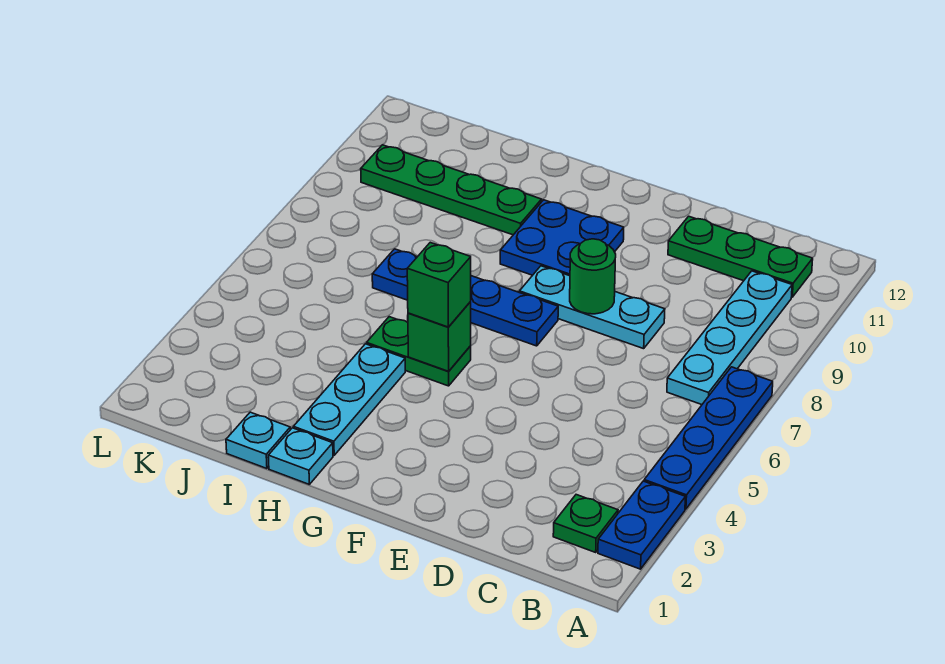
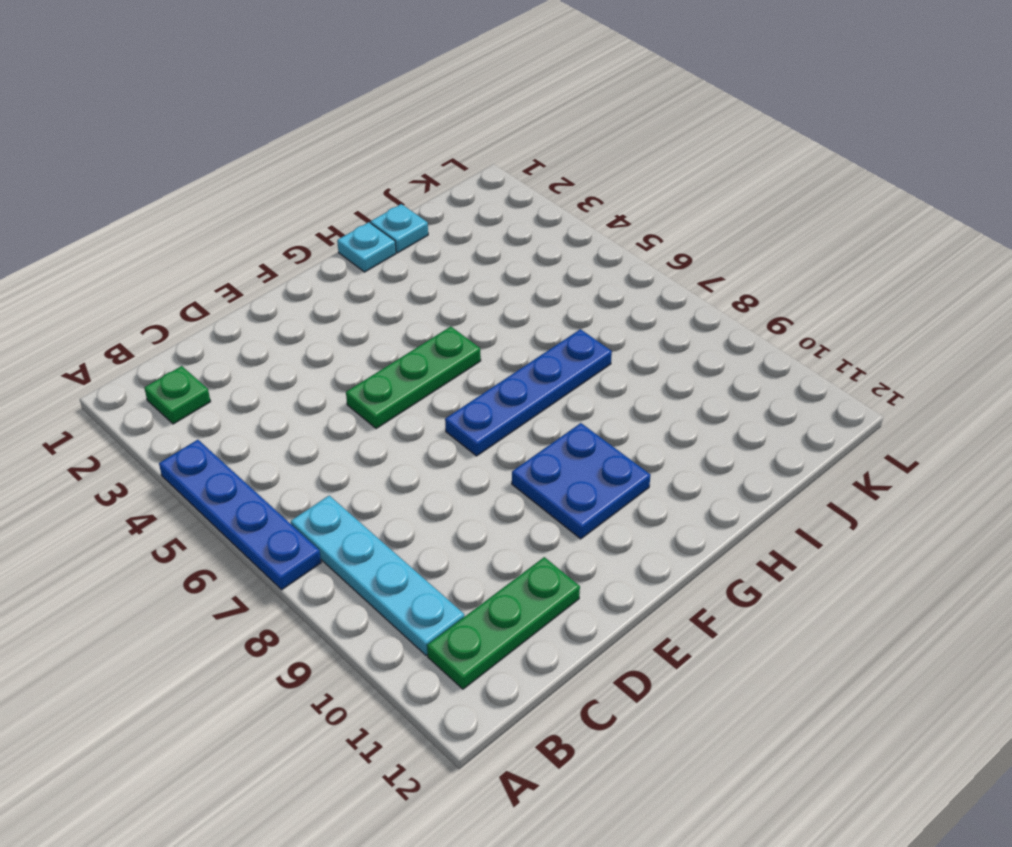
green 1x3 plate [346,327,481,429] -> green 1x2 plate [367,317,471,386]
none -> blue 1x2 plate [598,481,685,569]
none -> cyan 1x3 plate [519,266,665,349]
none -> cyan 1x3 plate [293,344,405,455]

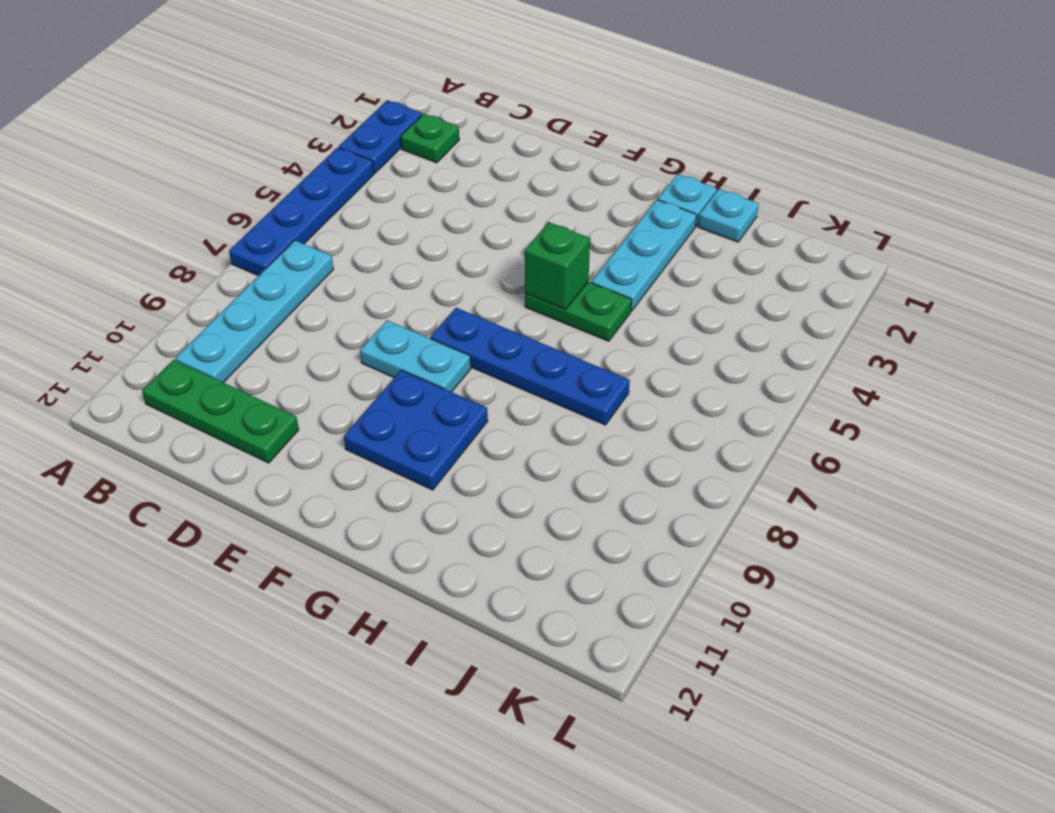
cyan 1x2 plate [360,320,471,392] -> cyan 1x3 plate [519,266,665,349]
none -> green 1x4 plate [361,145,542,235]
none -> green 1x1 round brick [570,239,616,314]
none -> green 1x1 brick [407,243,471,327]

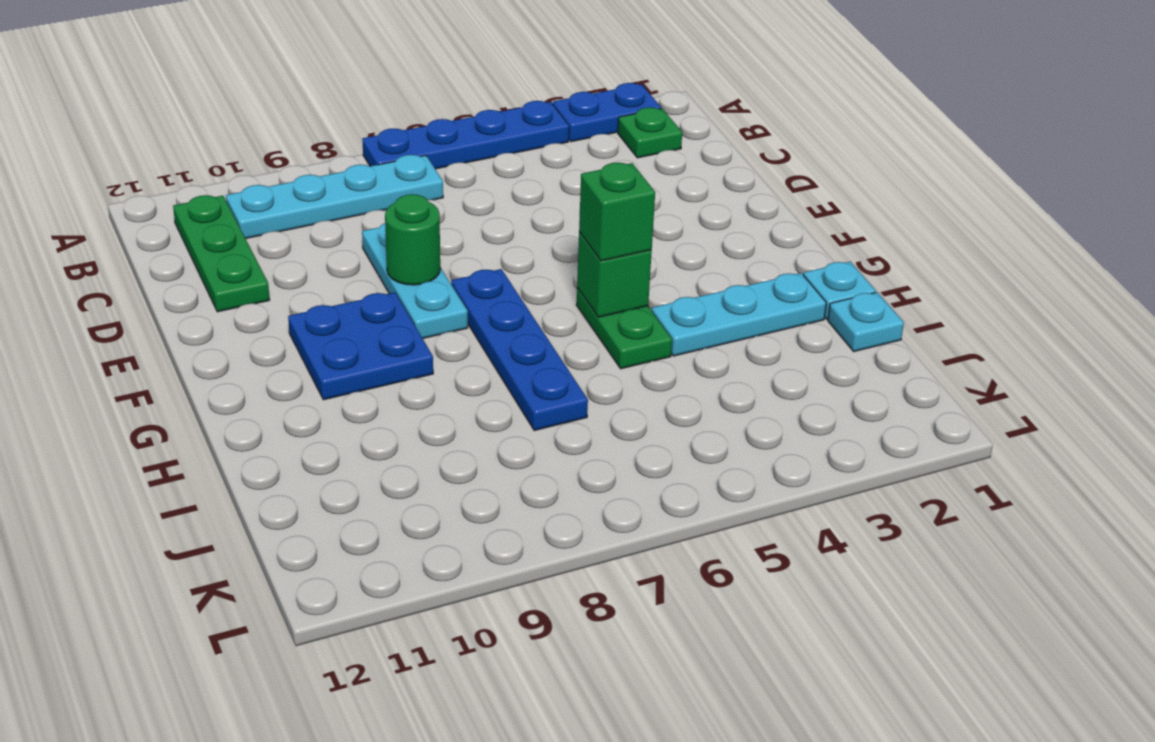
none -> green 1x4 plate [361,145,542,235]

